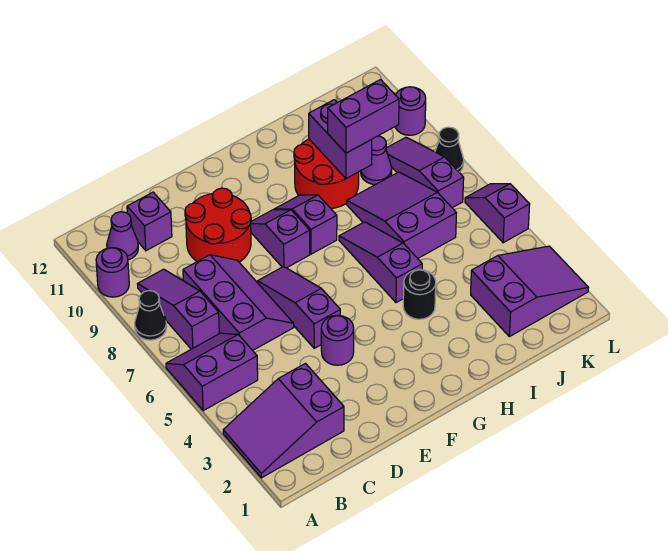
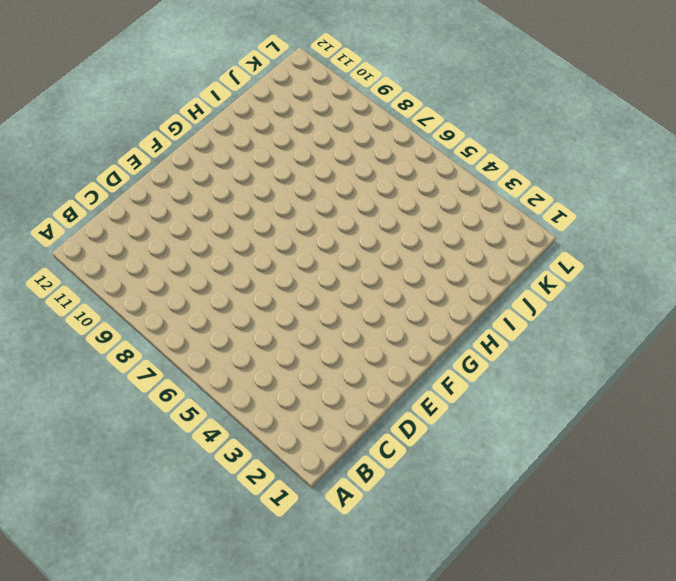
none -> purple 2x3 slope [223,363,344,478]
none -> purple 2x2 slope [166,333,258,411]
none -> black 1x1 cone [135,291,167,340]

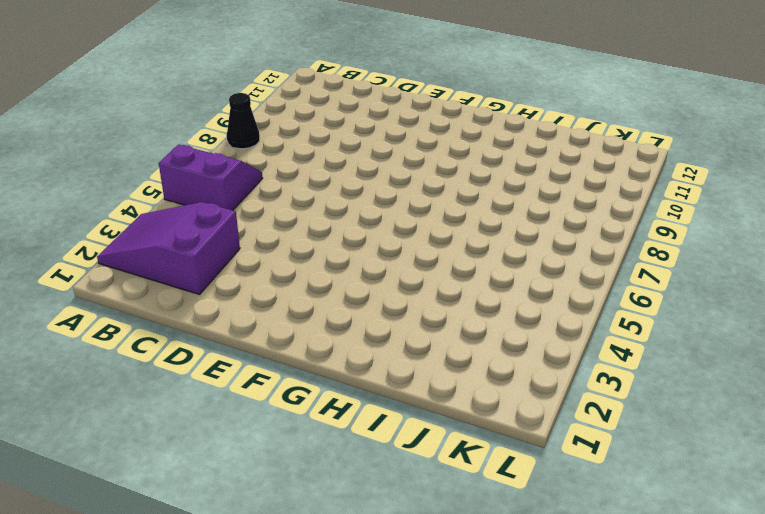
none -> purple 1x1 round brick [96,248,129,297]
none -> purple 1x3 slope [138,269,219,349]
none -> purple 1x1 cone [107,212,138,260]

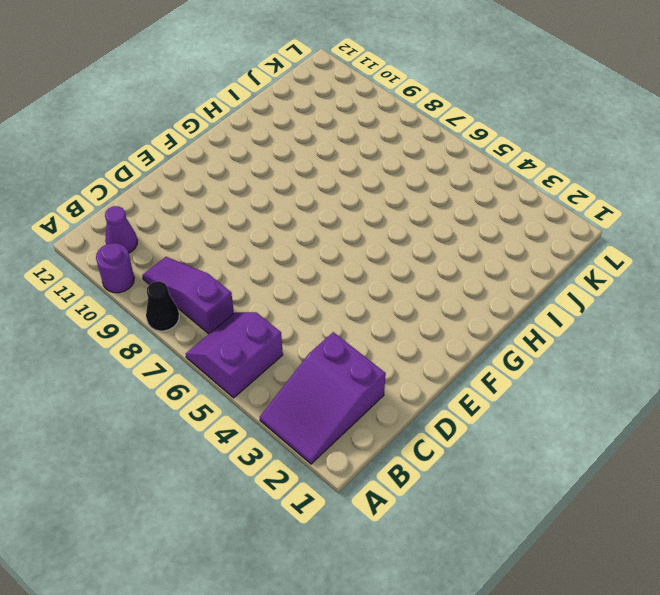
none -> purple 2x3 slope [183,255,294,351]
none -> purple 1x1 brick [127,192,172,251]
none -> red 2x2 round brick [185,188,251,262]

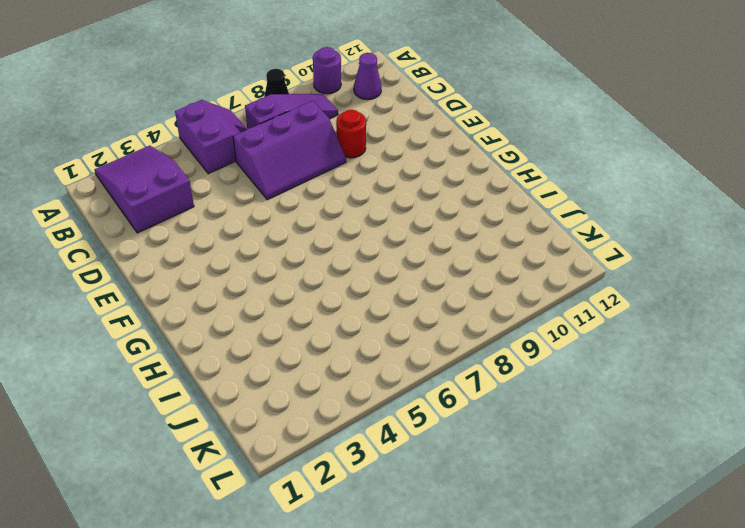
red 1x1 round brick [336,110,366,158] -> red 2x2 round brick [185,188,251,262]
none -> purple 1x1 brick [127,192,172,251]
none -> purple 1x1 round brick [321,315,354,365]
none -> purple 1x3 slope [258,267,340,348]

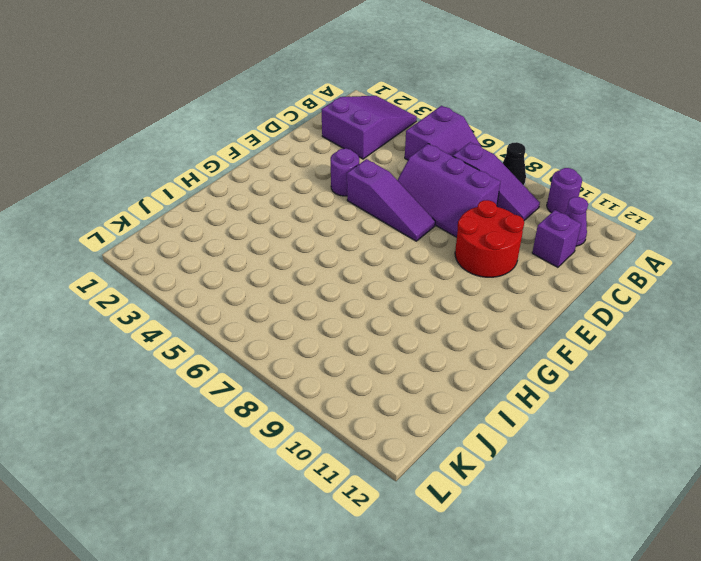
none -> purple 1x2 slope [251,210,310,268]
none -> purple 1x2 slope [274,195,337,254]
none -> black 1x1 round brick [403,270,436,319]

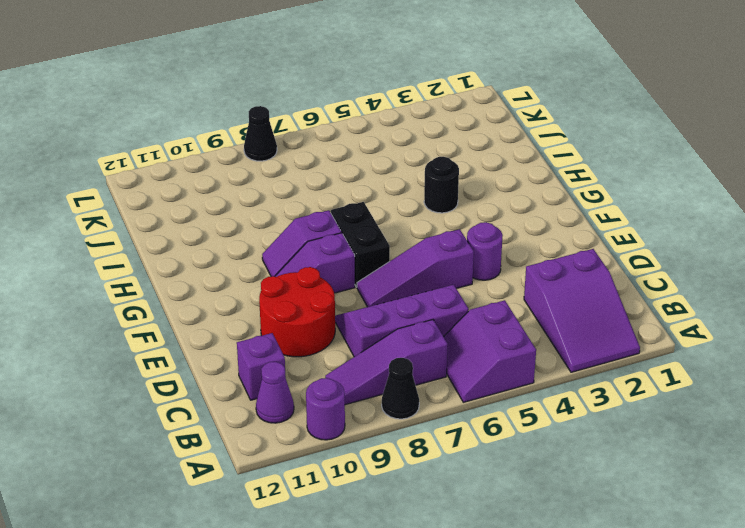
black 1x2 brick [331,202,390,287] -> none
none -> purple 1x3 slope [339,222,422,303]
none -> red 2x2 round brick [294,139,359,209]
none -> purple 2x3 slope [347,172,457,258]

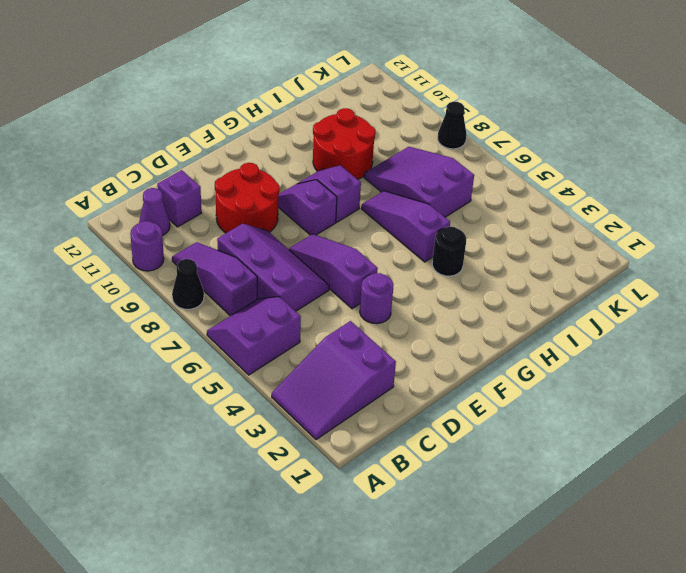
none -> purple 2x3 slope [471,246,589,337]
none -> purple 1x1 cone [361,136,392,185]
none -> purple 1x3 slope [386,137,464,208]

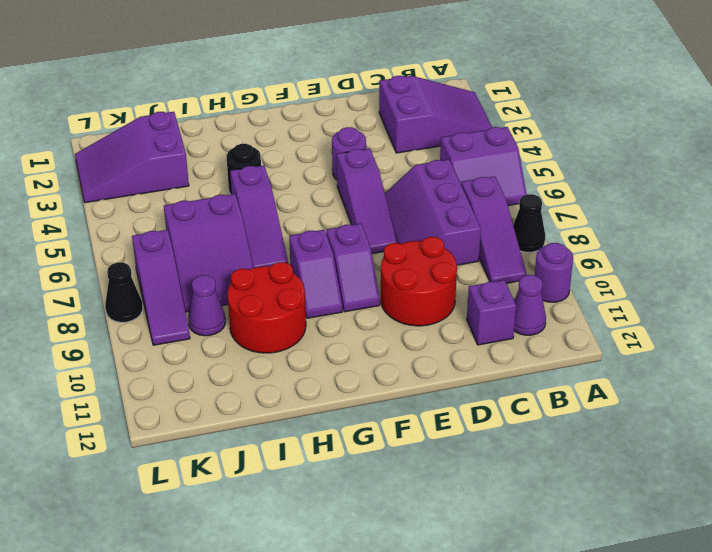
none -> purple 1x2 slope [465,184,530,243]
none -> purple 1x1 round brick [395,87,426,135]
none -> purple 1x2 brick [309,100,372,178]

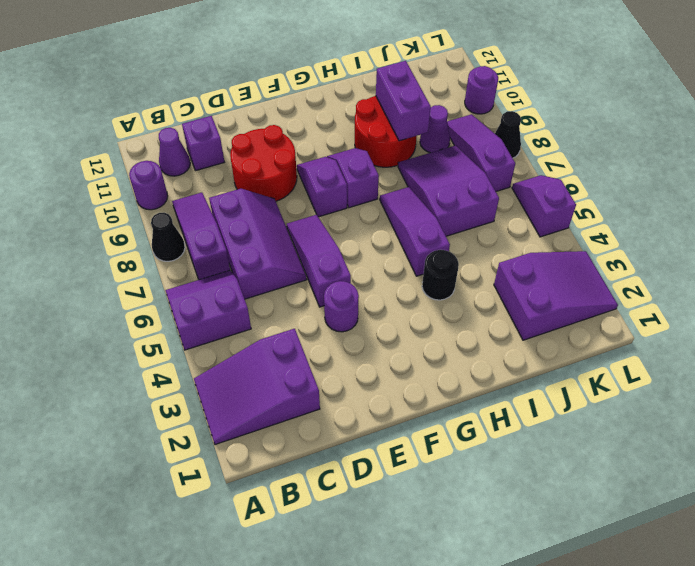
none -> purple 1x2 brick [328,80,399,153]

